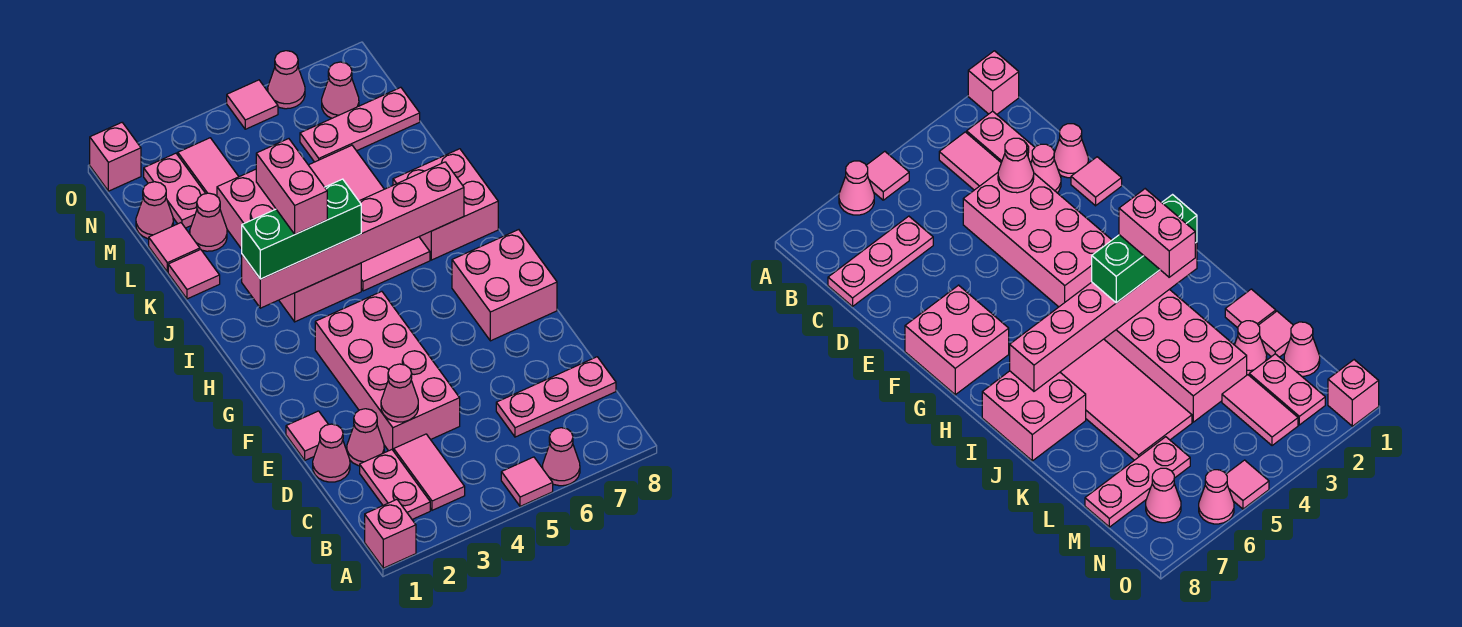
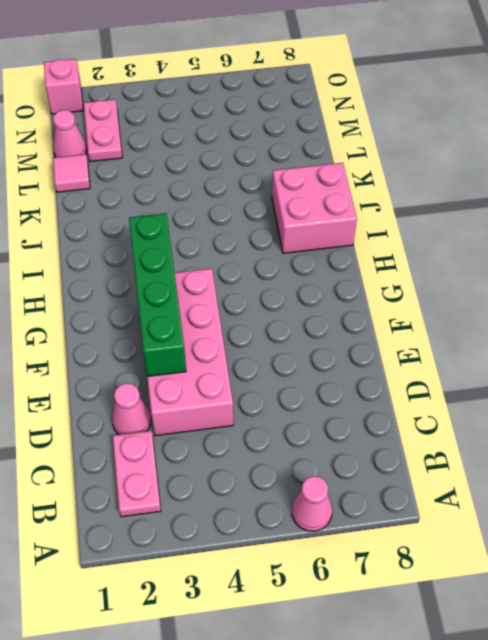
green 1x4 brick [129,213,186,377] -> none
none -> pink 1x1 brick [365,500,416,568]
none -> pink 1x1 tile [501,457,553,506]
none -> pink 1x2 tile [394,434,465,510]

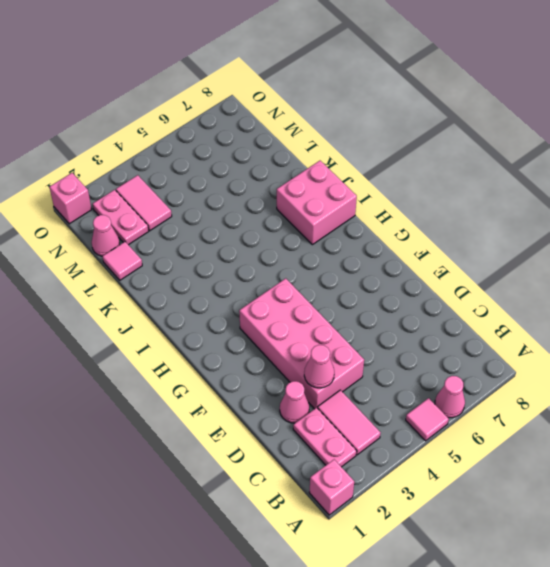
none -> pink 1x3 plate [496,357,616,437]
none -> pink 1x1 cone [313,424,350,482]
none -> pink 1x1 tile [286,411,329,460]

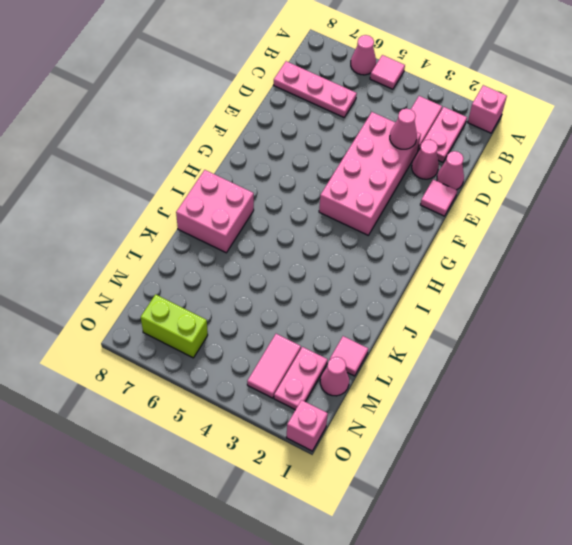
lime 1x2 brick [141,294,208,358] -> pink 1x1 cone [322,62,359,118]
none -> pink 2x2 brick [452,230,557,341]
none -> pink 2x4 brick [217,169,361,322]
none -> pink 2x4 tile [309,145,430,291]

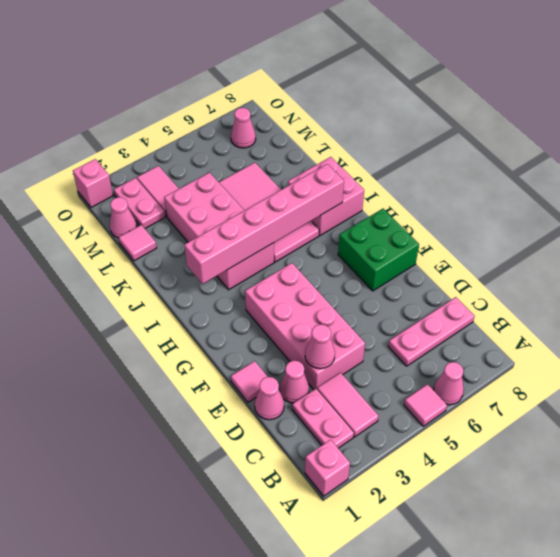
green 2x2 brick [338,209,419,291] -> pink 2x2 brick [452,230,557,341]
none -> pink 1x1 tile [168,249,220,299]
none -> pink 1x1 cone [190,193,227,251]
none -> pink 1x3 plate [300,87,420,162]

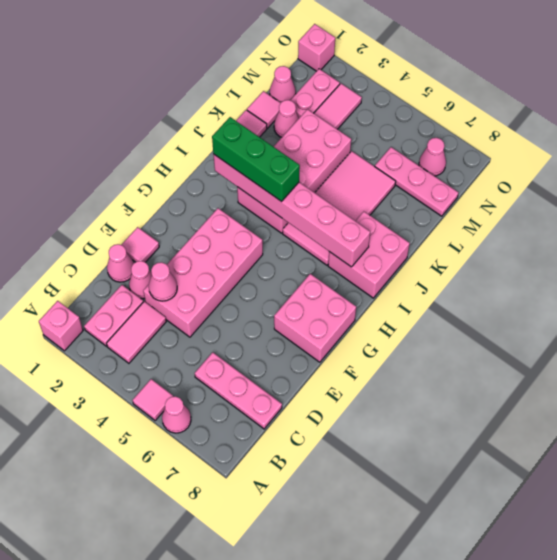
none -> pink 1x1 tile [227,80,278,129]
none -> pink 1x1 cone [268,51,305,109]
none -> pink 1x2 brick [256,139,327,234]

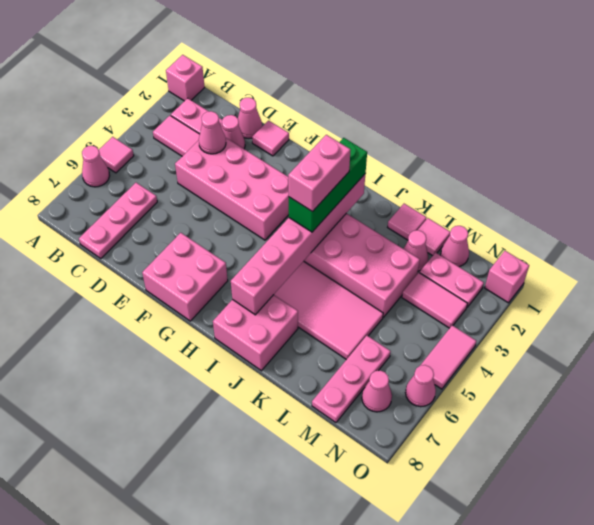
pink 1x2 brick [288,135,350,212] -> pink 1x2 brick turned to [256,139,327,234]
pink 1x2 tile [420,325,476,389] -> pink 1x1 tile [227,80,278,129]

